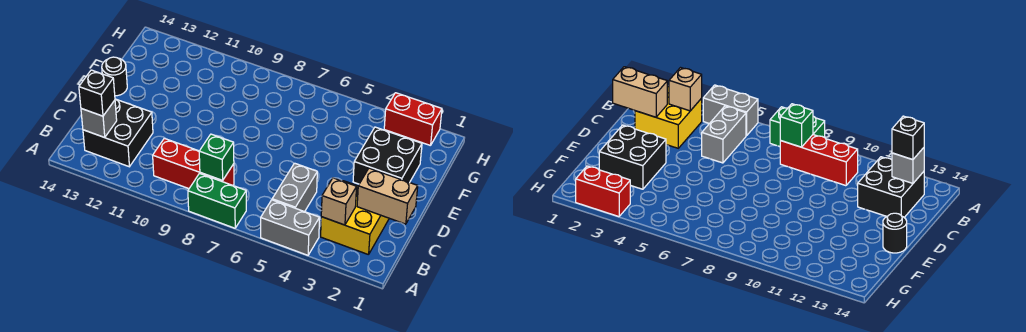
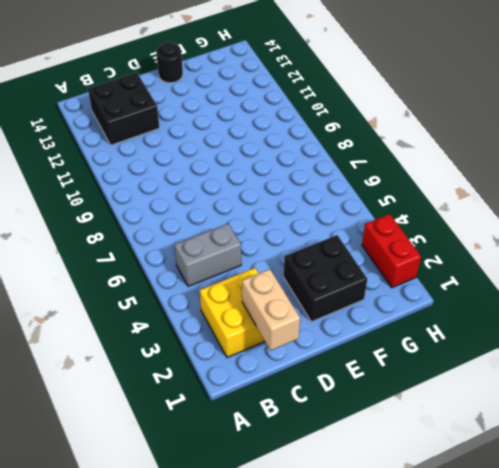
none -> grey 1x2 brick [261,200,320,255]
none -> green 1x2 brick [188,173,246,228]
none -> red 1x3 brick [153,138,234,189]

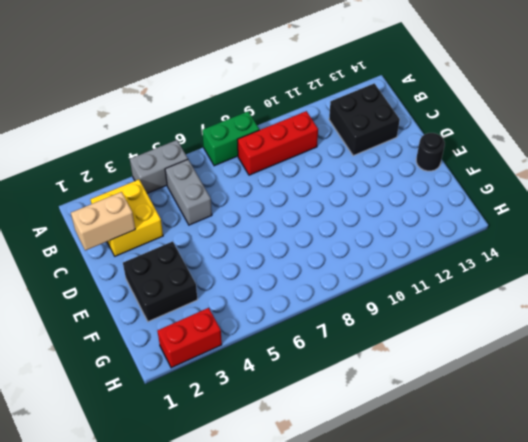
none -> tan 1x1 brick [321,178,357,225]
none -> green 1x1 brick [199,134,234,180]
none -> grey 1x1 brick [81,100,117,137]

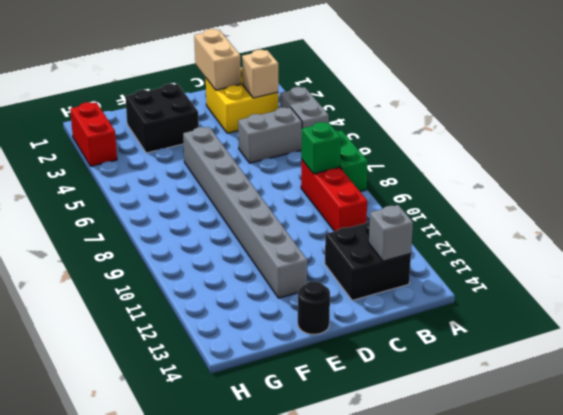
grey 1x8 brick [183,127,307,298] -> none
none -> black 1x1 brick [79,70,115,116]

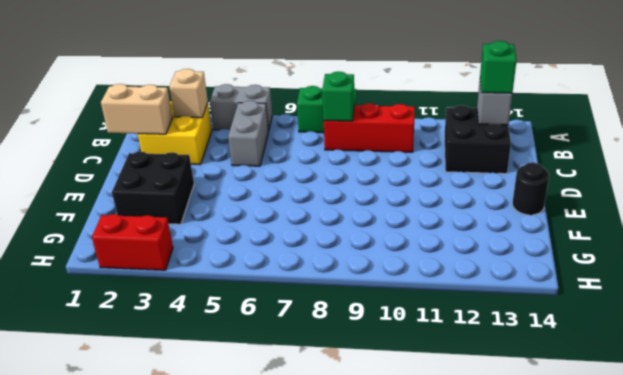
green 1x1 brick [480,41,517,93] -> black 1x1 brick [79,70,115,116]

